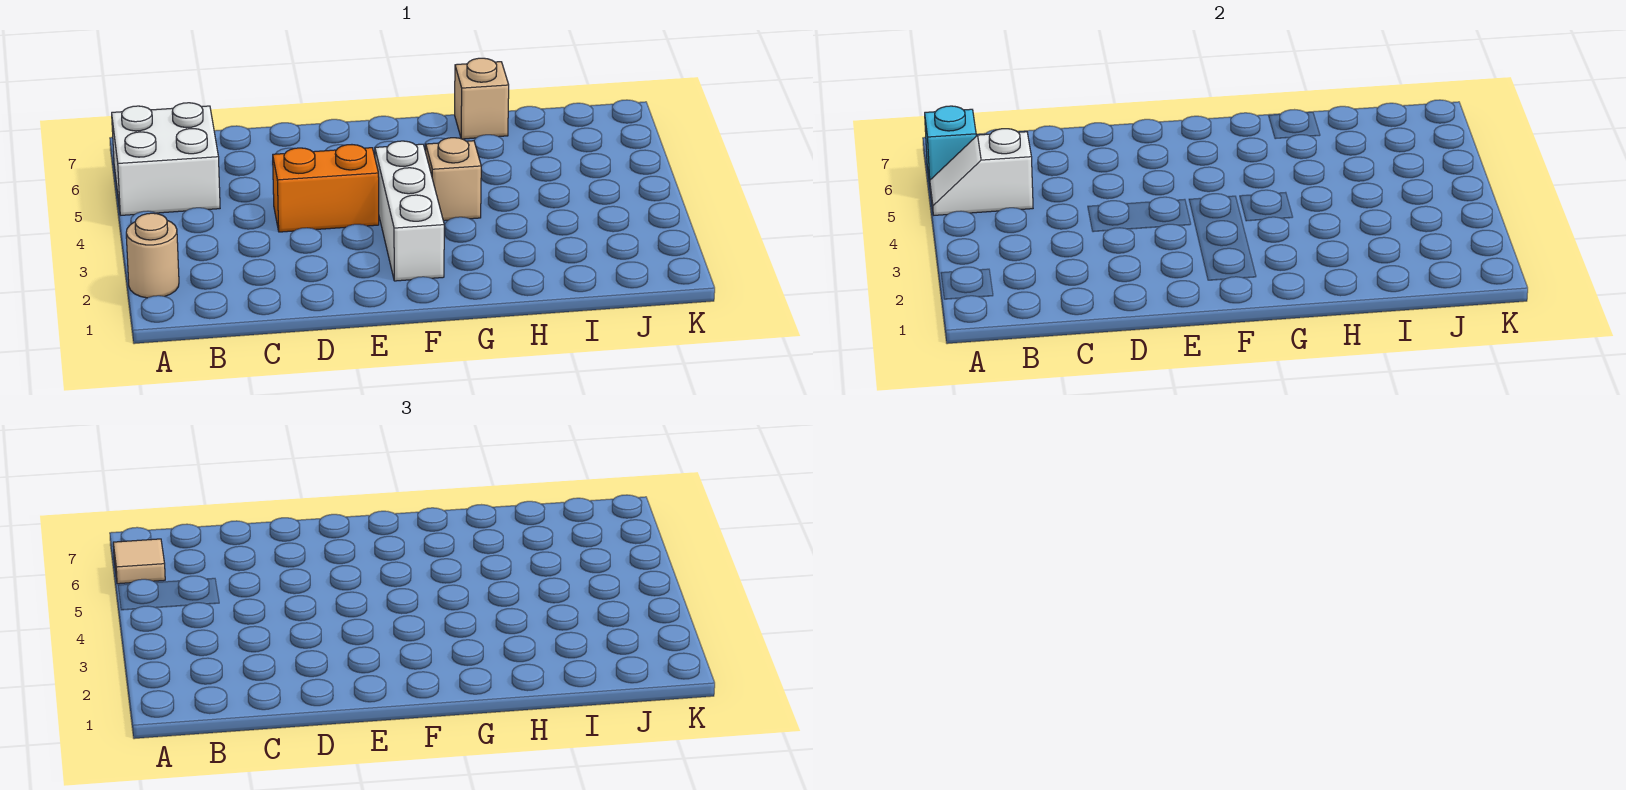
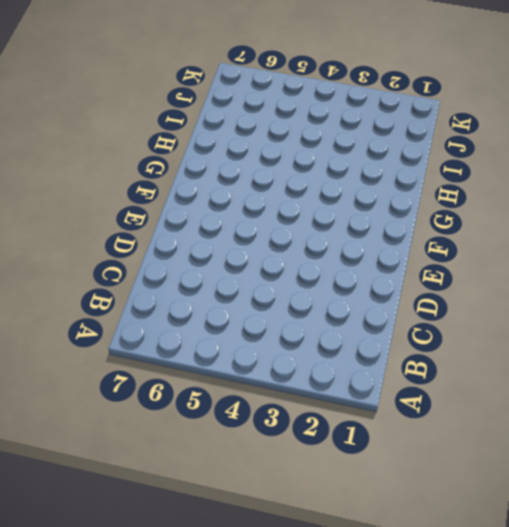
none -> tan 1x1 round brick [126,213,179,298]
none -> white 2x2 brick [112,103,220,215]

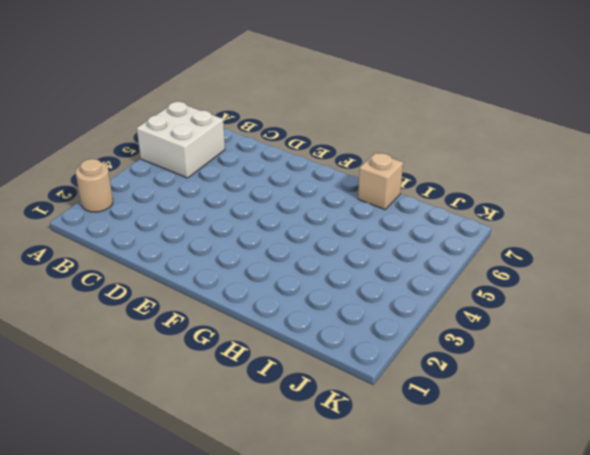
none -> orange 1x2 brick [273,145,379,232]
none -> white 1x3 brick [375,141,444,281]

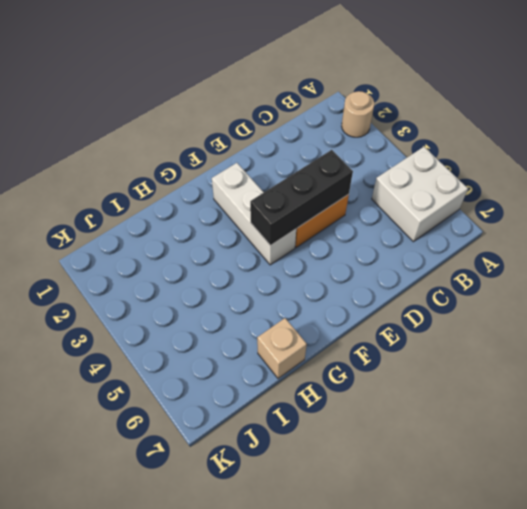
black 1x3 brick [250,150,353,246] -> none
none -> tan 1x1 brick [426,138,481,221]
none -> white 1x2 slope [930,129,1033,215]

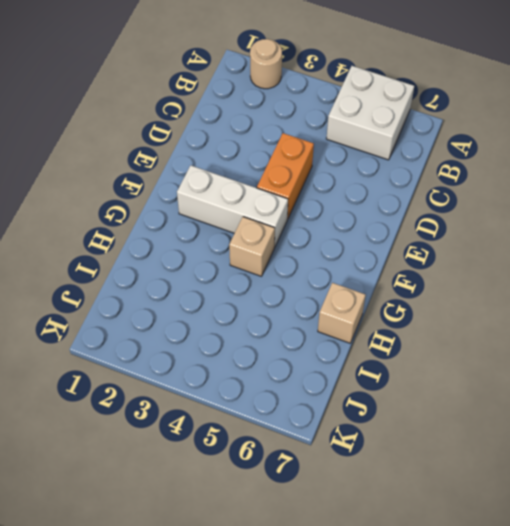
none -> white 1x2 slope [930,129,1033,215]
none -> cyan 1x1 brick [925,106,976,184]

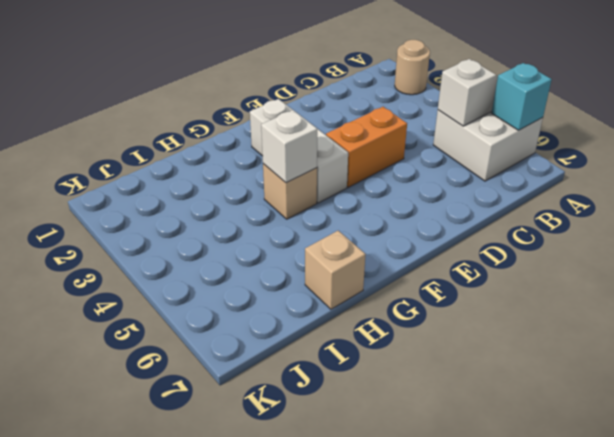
white 1x1 brick [261,110,317,183] -> none
none -> tan 1x1 tile [113,539,165,584]

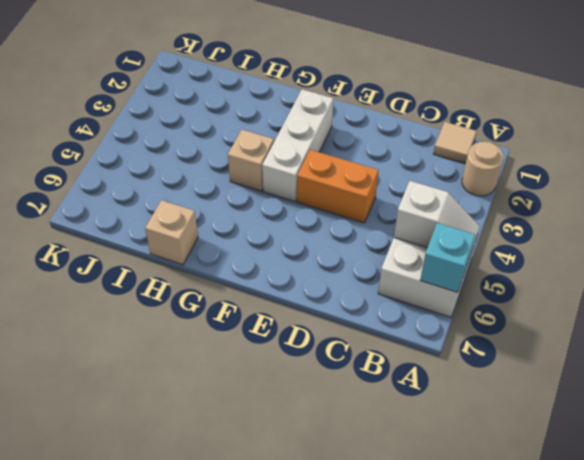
tan 1x1 tile [434,122,476,164] -> tan 1x1 tile moved to [113,539,165,584]

